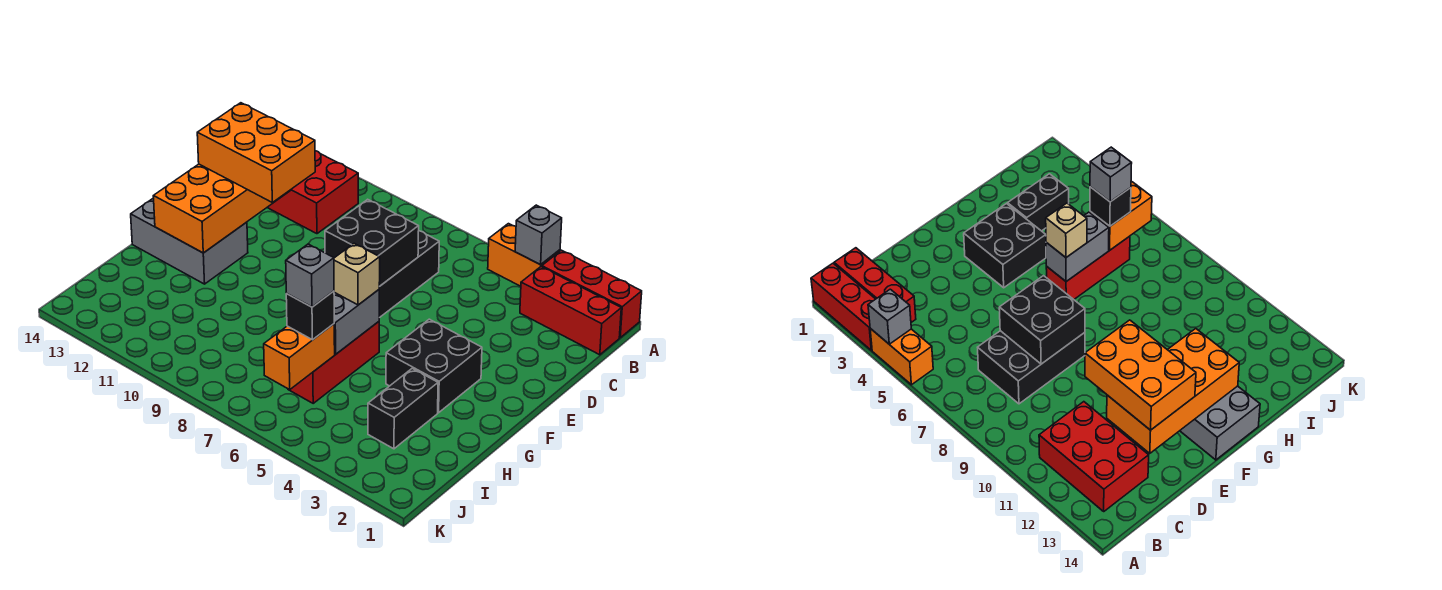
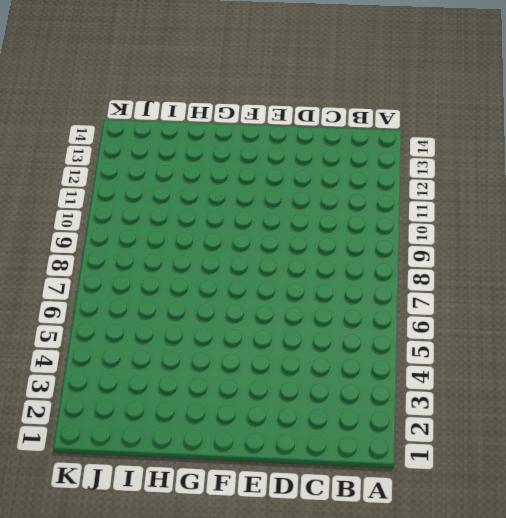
none -> red 1x3 brick [542,250,642,338]
none -> orange 1x2 brick [488,224,560,286]
none -> red 1x3 brick [520,267,621,355]

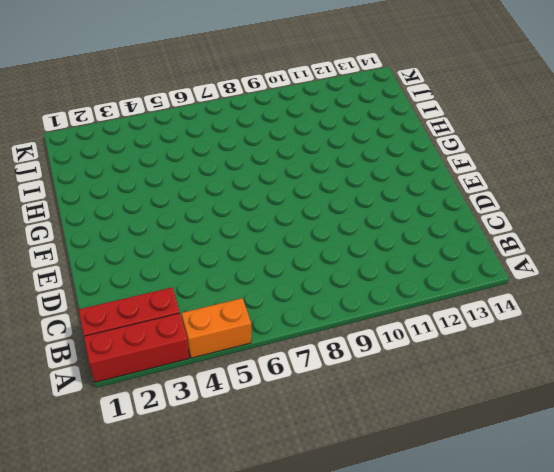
none -> red 2x3 brick [267,151,358,234]
none -> black 2x3 brick [379,231,439,318]
none -> black 2x2 brick [386,319,482,413]

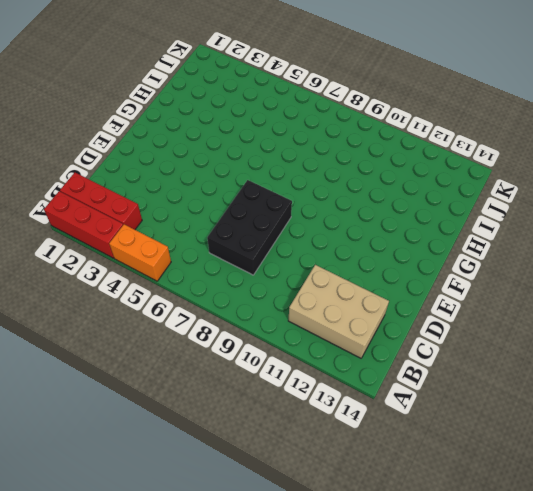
tan 2x3 brick [288,265,389,358] -> red 2x3 brick [267,151,358,234]
none -> black 2x2 brick [386,319,482,413]
none -> grey 2x3 brick [131,198,248,284]
none -> red 1x3 brick [288,322,379,403]

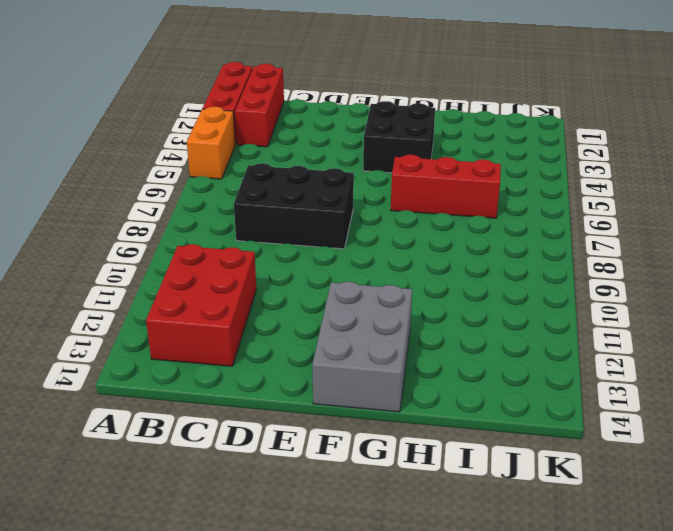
none -> black 1x2 brick [368,368,438,449]
none -> grey 1x1 brick [515,205,562,265]
none -> black 2x2 brick [325,199,419,286]

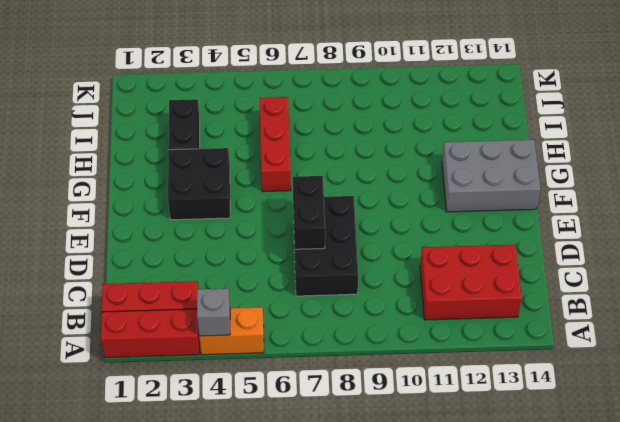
black 1x2 brick [293,176,325,249] -> black 2x2 brick [325,199,419,286]
none -> orange 2x4 brick [153,164,291,253]
none -> grey 1x2 brick [334,290,379,354]
none -> orange 1x2 brick [264,324,335,389]

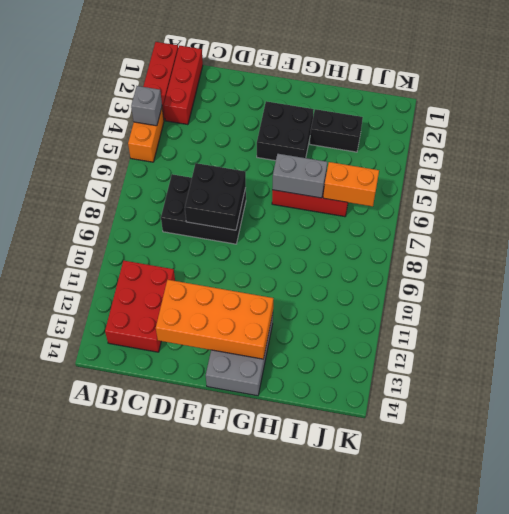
none -> orange 2x3 brick [197,103,315,202]
none -> tan 1x1 brick [334,243,380,305]
none -> black 1x1 brick [286,291,334,340]

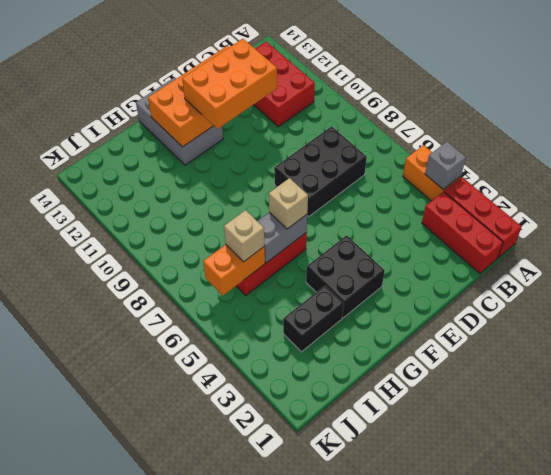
orange 2x3 brick [182,39,277,129] -> orange 2x3 brick turned to [197,103,315,202]
tan 1x1 brick [224,210,265,262] -> black 1x1 brick [286,291,334,340]
none -> black 2x2 brick [325,199,419,286]
none -> grey 1x1 brick [286,244,334,307]

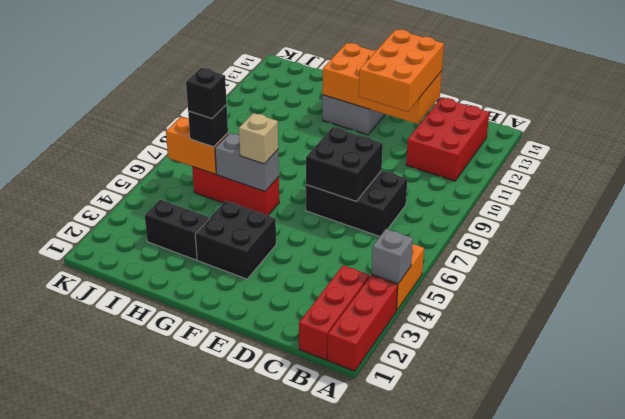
black 1x1 brick [186,68,227,119] -> grey 1x1 brick [286,244,334,307]

